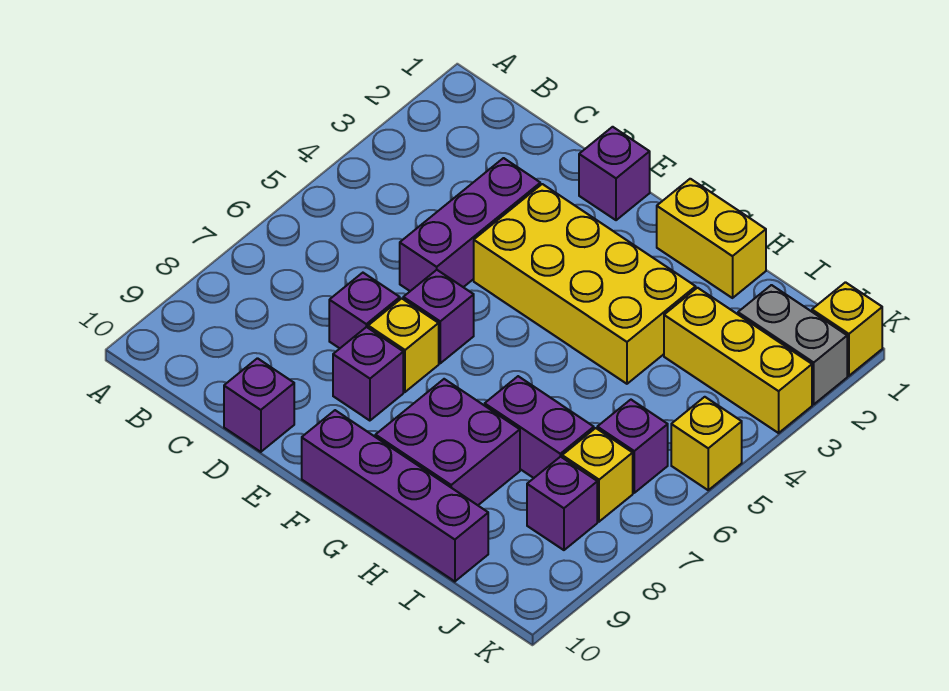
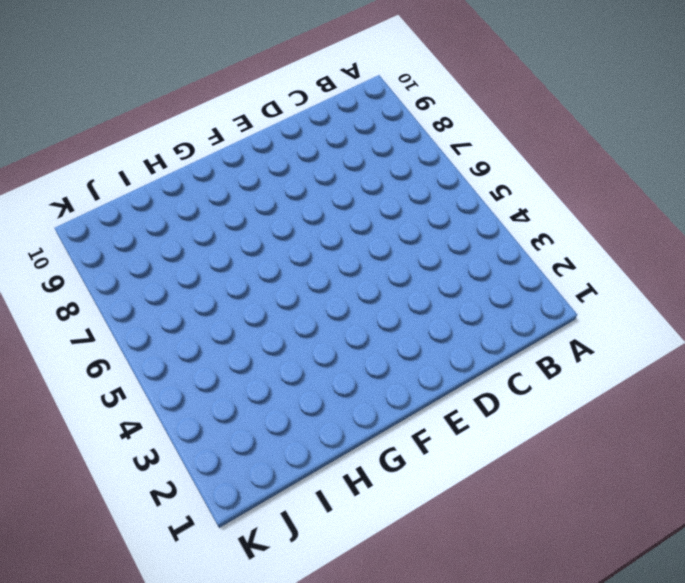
none -> purple 1x3 brick [400,158,540,291]
none -> purple 1x1 brick [329,273,400,348]
none -> purple 1x1 brick [224,358,294,452]

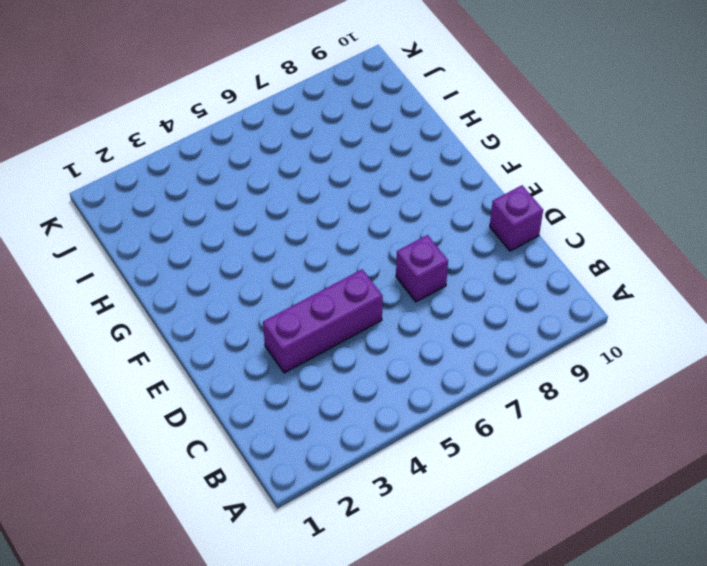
none -> purple 1x1 brick [579,127,650,220]
none -> yellow 2x4 brick [474,184,696,384]
none -> purple 1x1 brick [403,270,474,363]

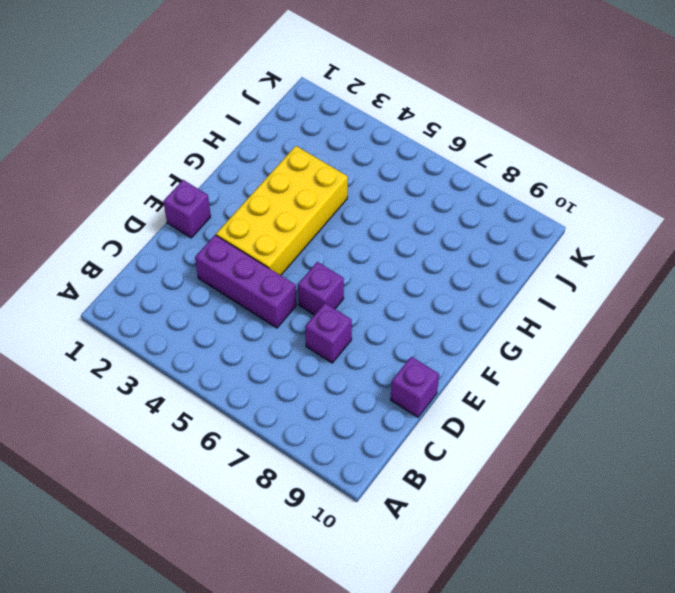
none -> yellow 1x1 brick [368,298,439,392]
none -> purple 1x1 brick [333,327,403,421]
none -> purple 1x4 brick [302,410,488,582]

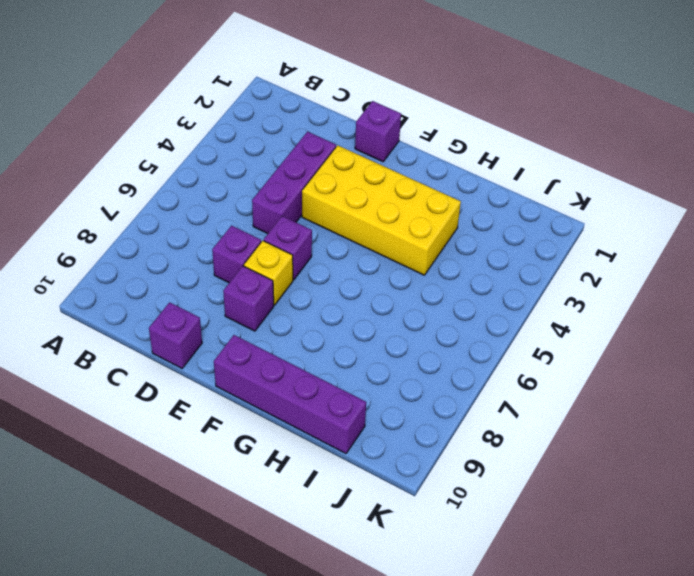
none -> yellow 1x2 brick [657,179,766,298]
none -> purple 2x2 brick [375,379,520,505]
none -> purple 1x2 brick [485,376,594,478]

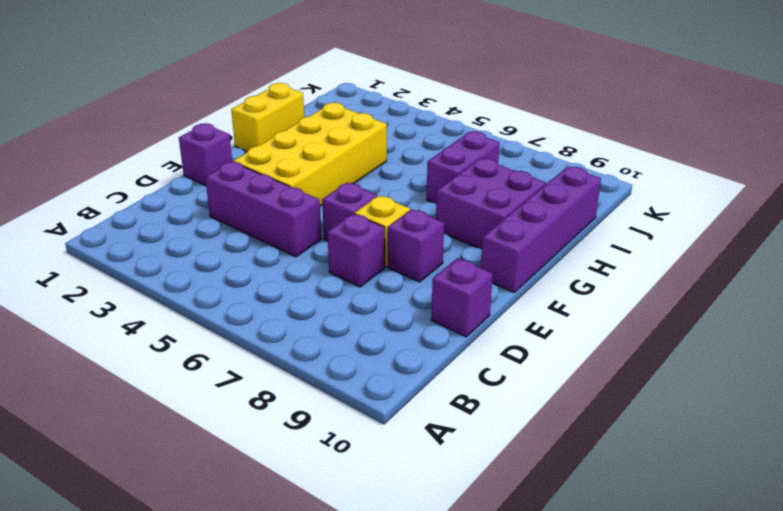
none -> yellow 1x3 brick [664,288,812,433]
none -> grey 1x2 brick [738,285,847,404]
none -> purple 1x1 brick [597,400,668,493]

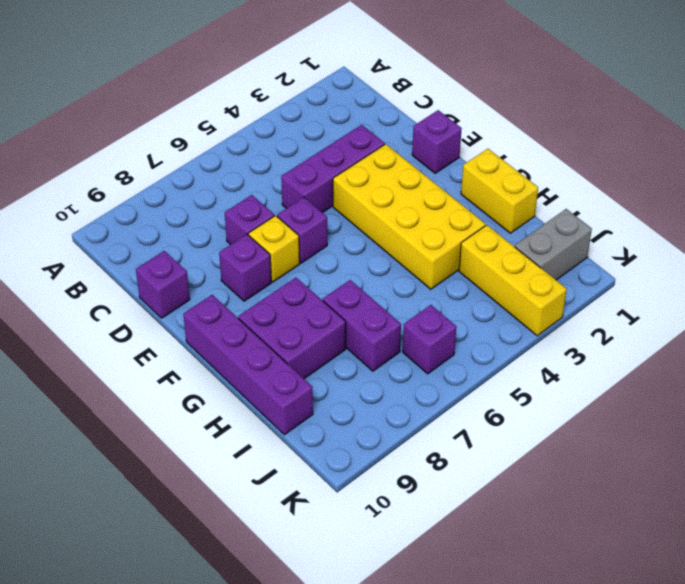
grey 1x2 brick [515,209,592,280] -> grey 1x2 brick turned to [738,285,847,404]
none -> yellow 1x1 brick [562,428,633,522]
none -> purple 1x1 brick [527,457,597,550]
none -> yellow 1x1 brick [812,282,882,376]

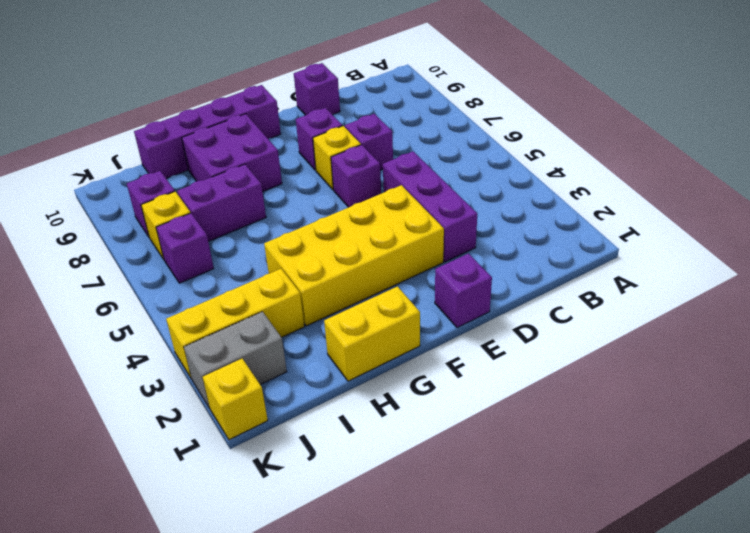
none -> yellow 1x1 brick [671,397,742,490]

